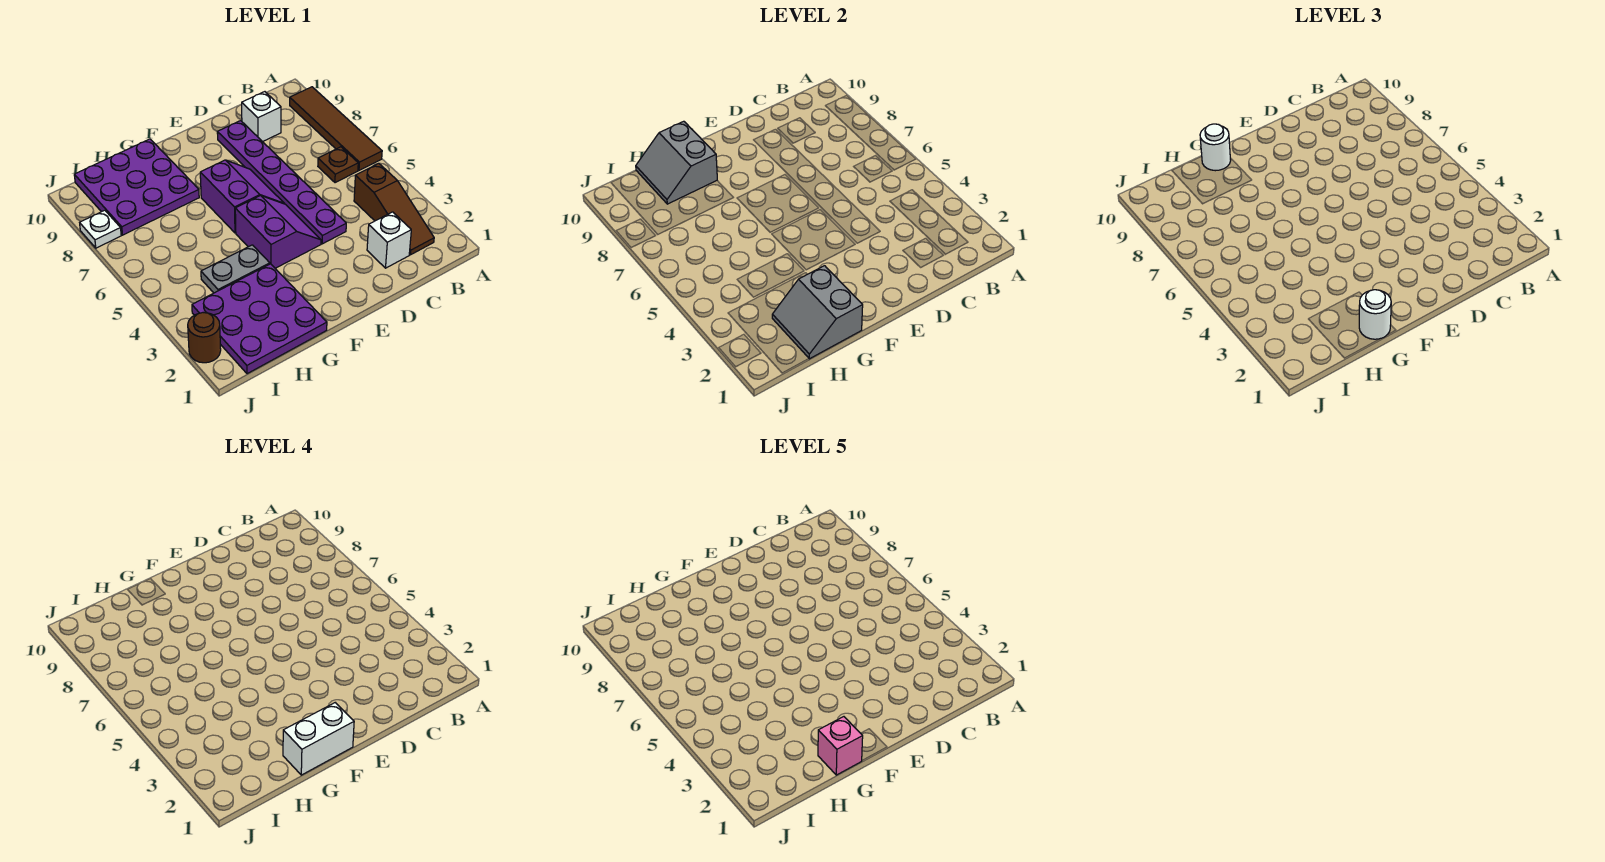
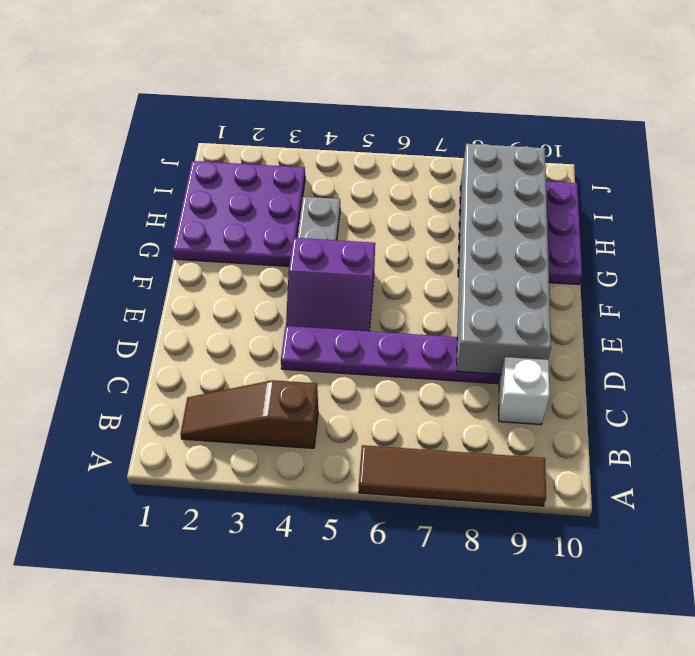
grey 2x6 brick [457,144,551,374] -> grey 2x2 slope [636,121,717,204]
none -> brown 1x1 plate [318,147,358,183]
none -> white 1x1 brick [367,212,411,268]
none -> purple 2x2 slope [200,160,285,233]

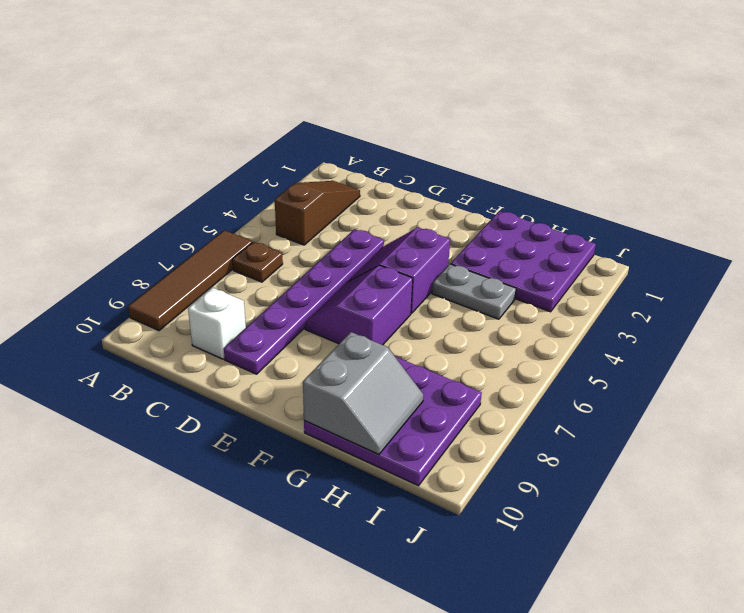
none -> white 1x1 brick [367,212,411,268]
none -> brown 1x1 round brick [188,313,221,363]
none -> white 1x1 plate [80,210,121,248]

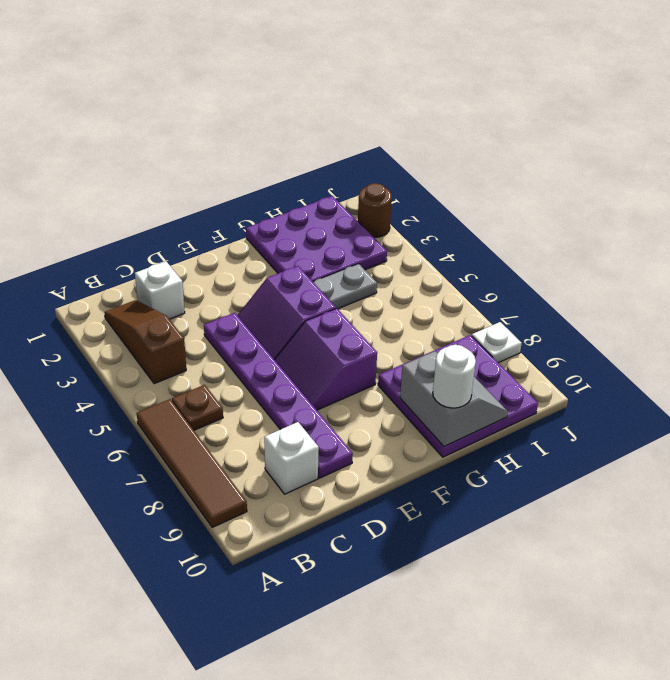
none -> grey 2x2 slope [772,266,863,359]
none -> white 1x1 round brick [1359,290,1391,339]
none -> white 1x2 brick [283,703,354,775]

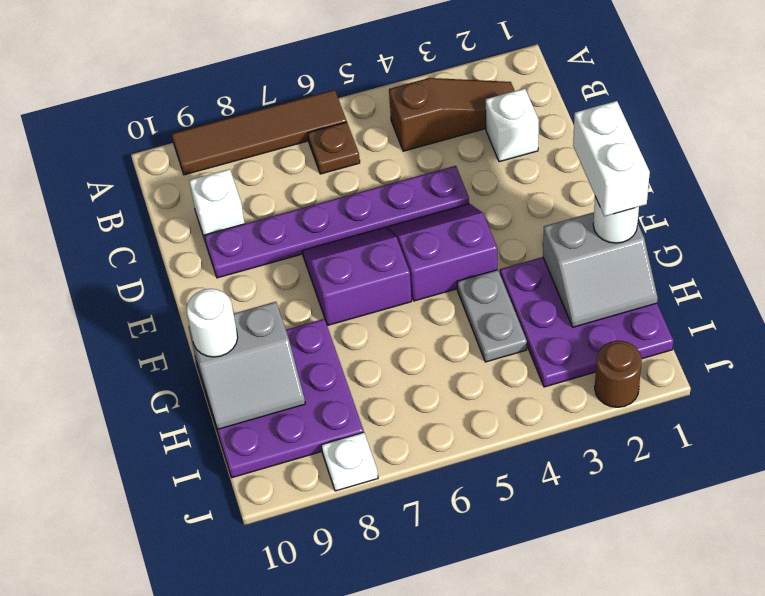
none -> pink 1x1 brick [818,717,863,775]

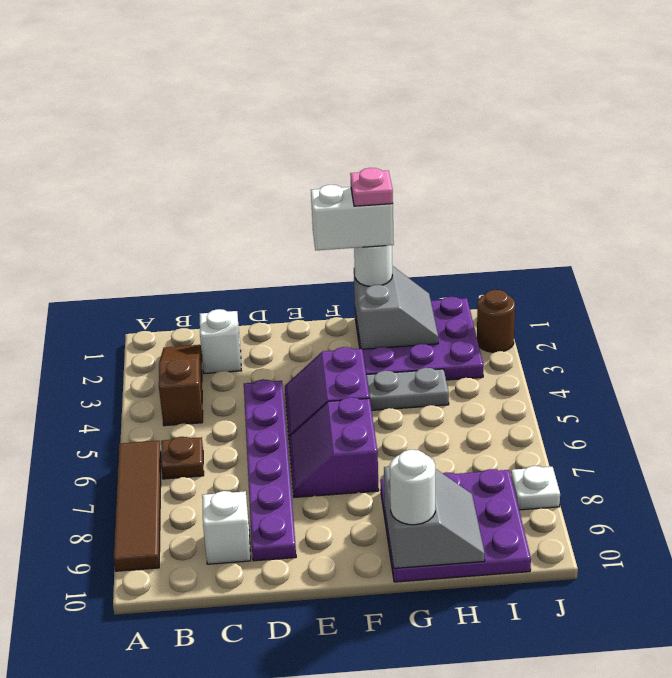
pink 1x1 plate [350,168,393,206] -> pink 1x1 brick [818,717,863,775]

